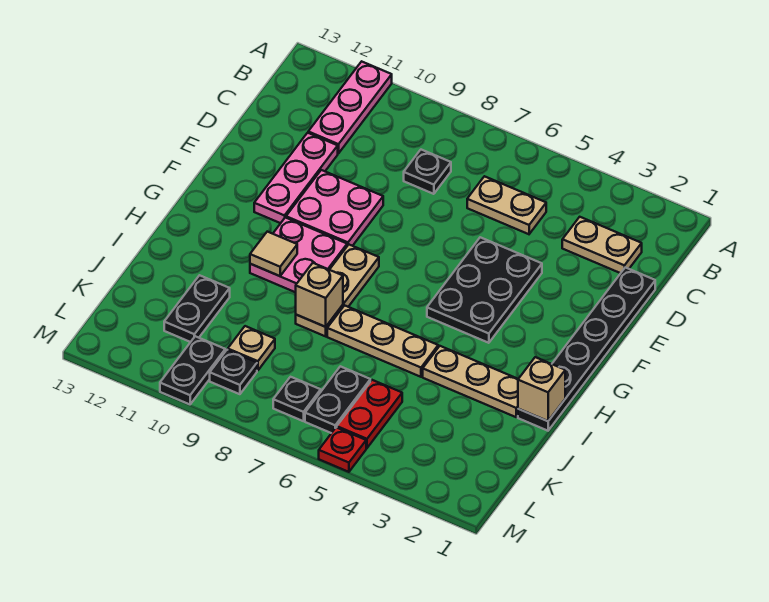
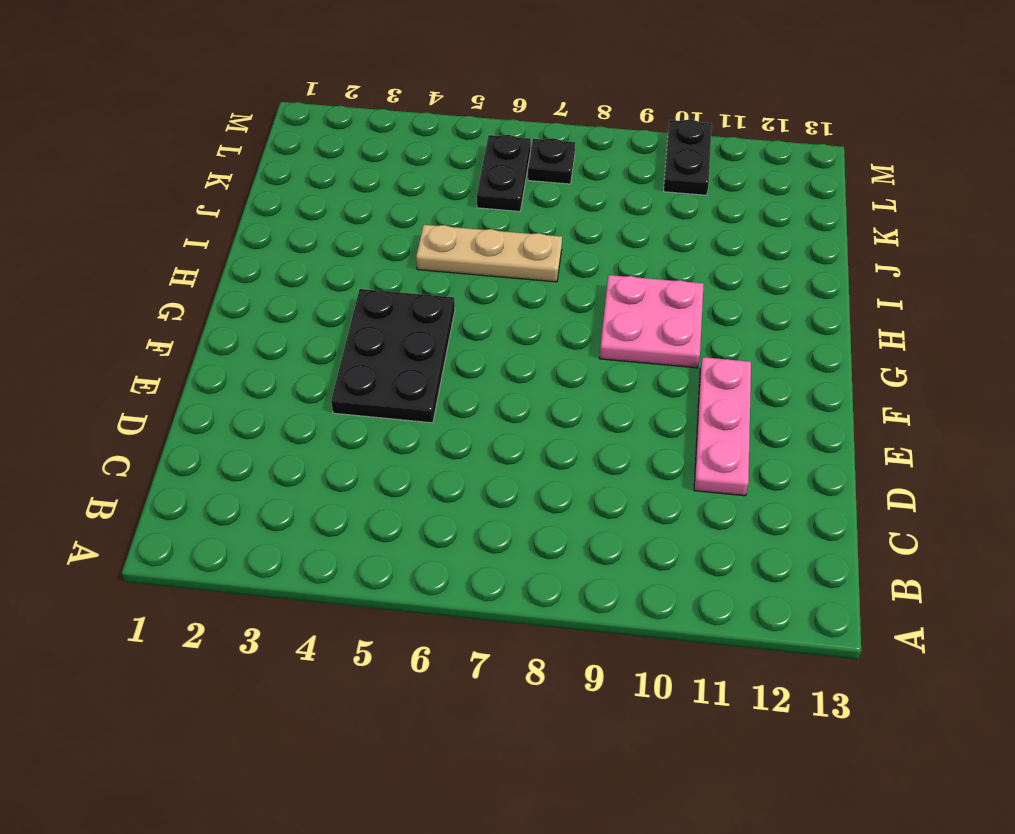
none -> pink 1x3 plate [308,61,392,154]
none -> tan 1x2 plate [562,217,642,273]
none -> tan 1x2 plate [467,176,546,234]

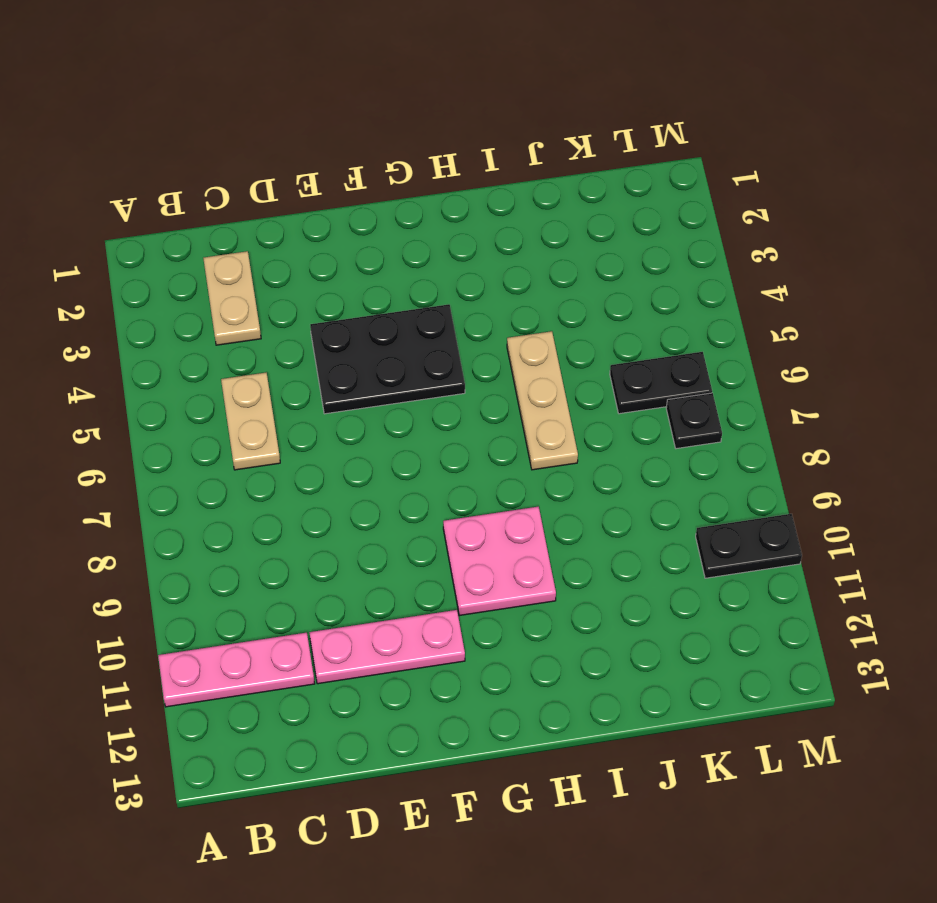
none -> black 1x1 plate [404,150,451,194]
none -> black 1x6 plate [518,267,655,431]
none -> pink 2x2 plate [286,170,383,246]

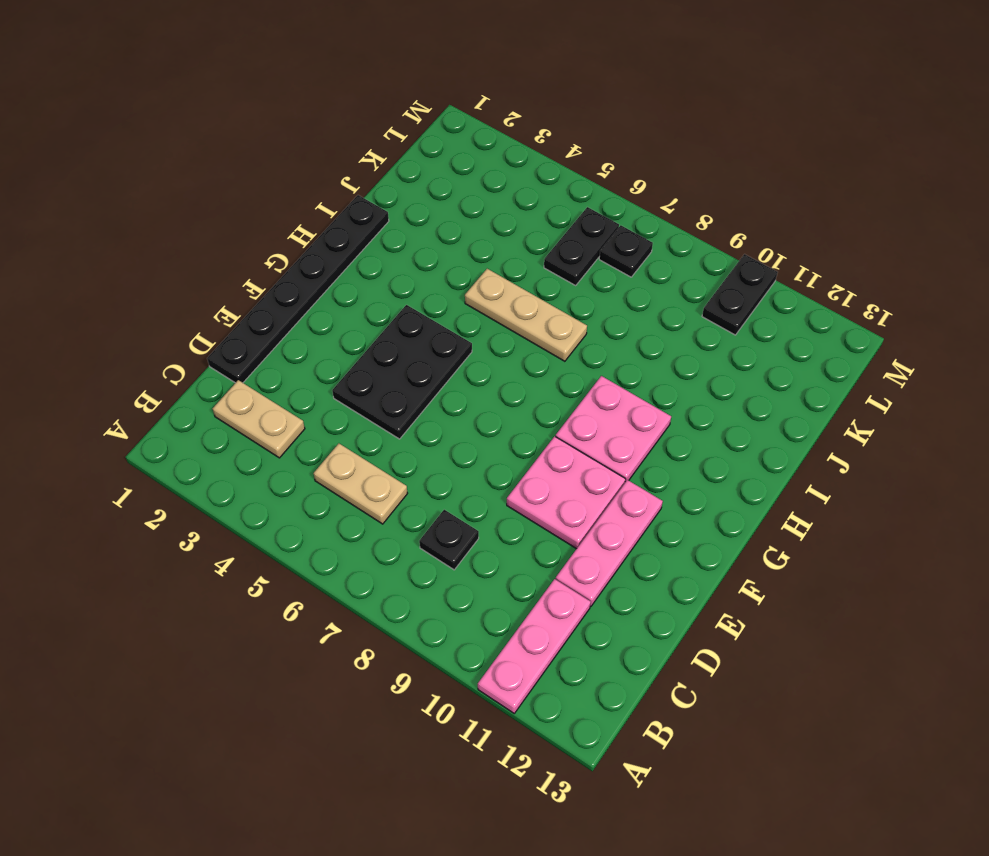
none -> tan 1x3 plate [296,245,379,336]
none -> tan 1x3 plate [423,346,518,417]
none -> black 1x2 plate [164,275,230,342]

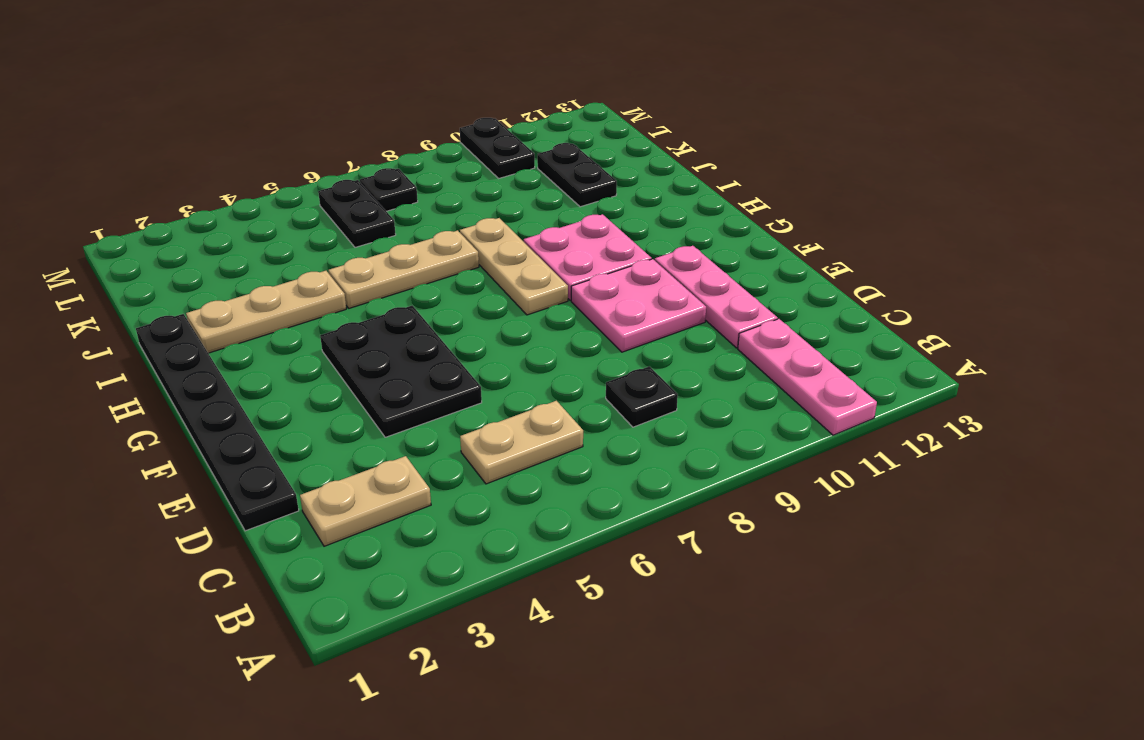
none -> red 1x2 plate [337,380,402,448]
none -> tan 1x1 plate [228,326,275,371]
none -> black 1x1 plate [210,350,257,394]

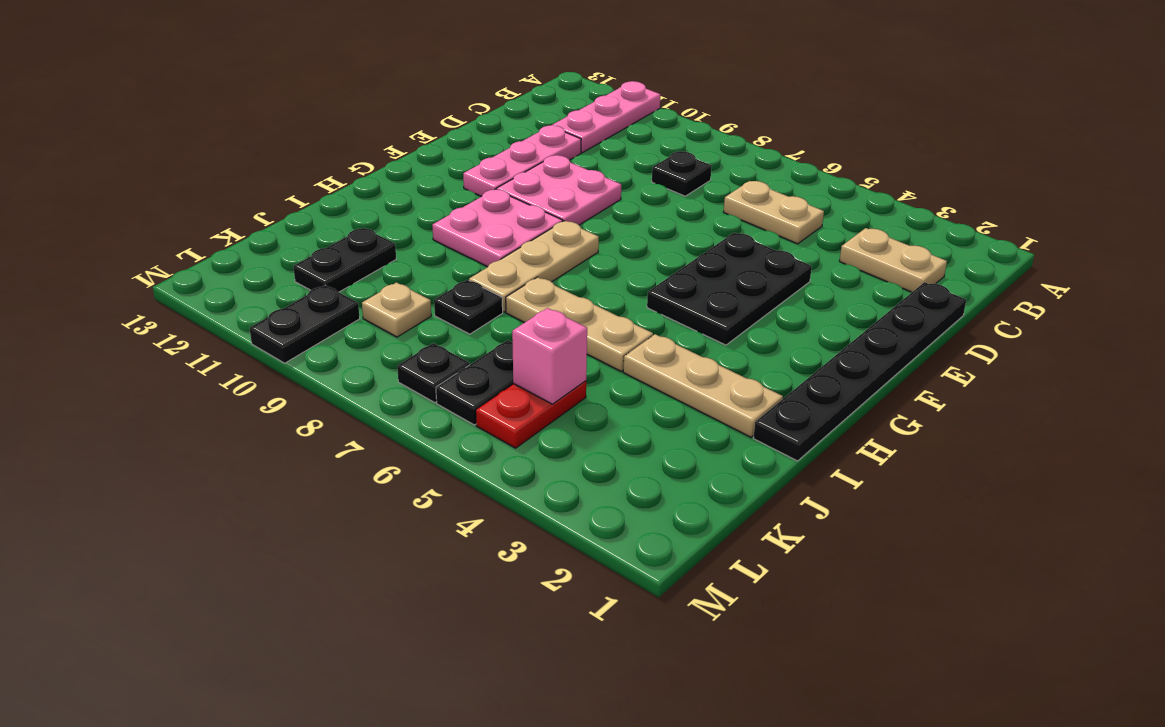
black 1x1 plate [434,280,503,334] -> black 1x1 plate moved to [210,350,257,394]
pink 1x1 brick [512,308,587,404] -> none
none -> red 1x1 plate [319,427,366,472]
none -> tan 1x1 tile [250,232,297,276]
none -> tan 1x1 brick [518,357,565,421]

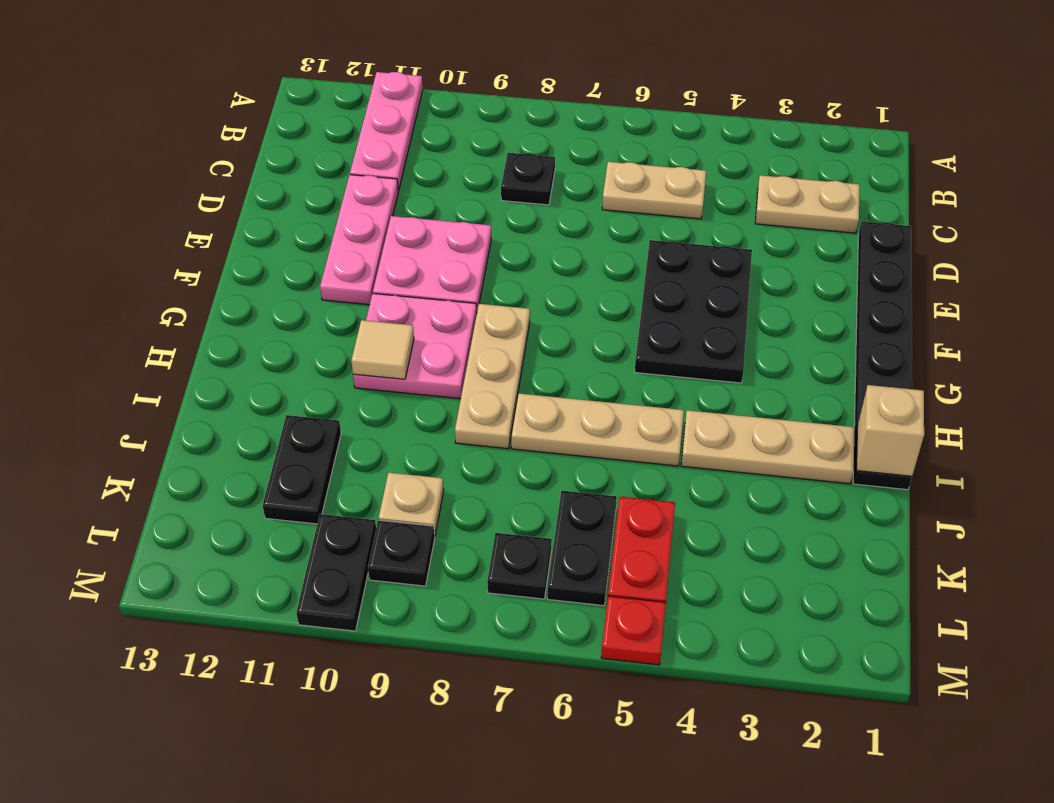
none -> tan 1x1 brick [296,263,343,327]

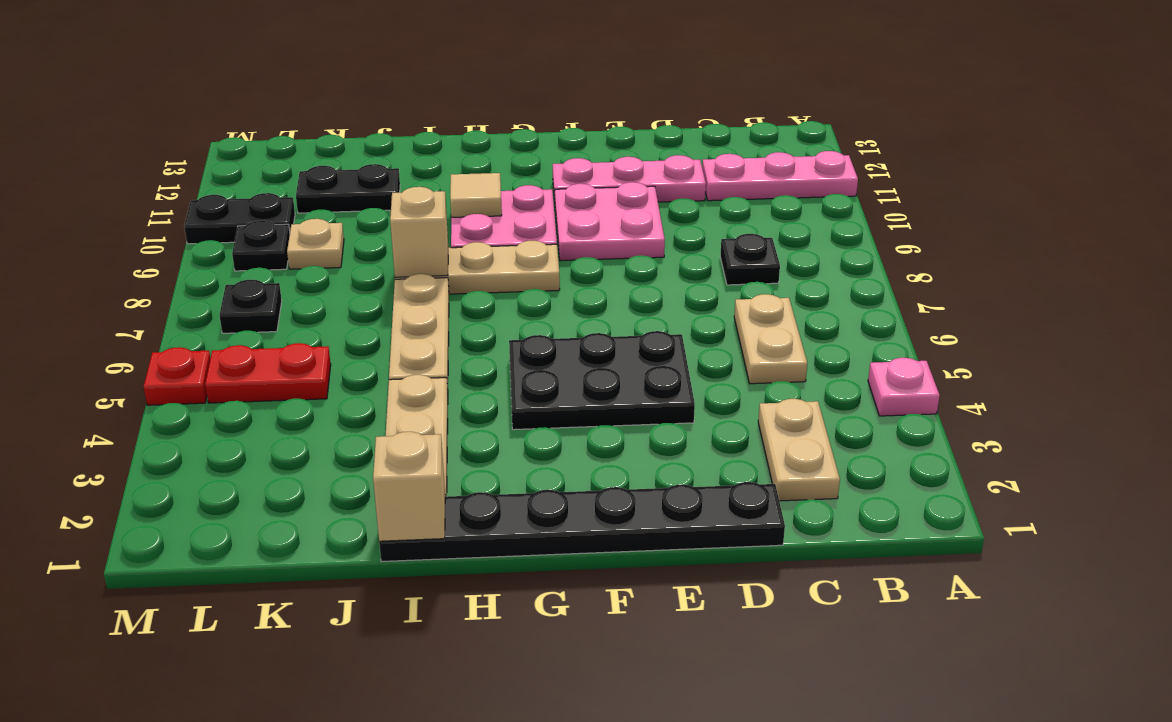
pink 1x1 plate [868,358,940,416] -> none
none -> black 1x2 plate [305,366,370,433]

